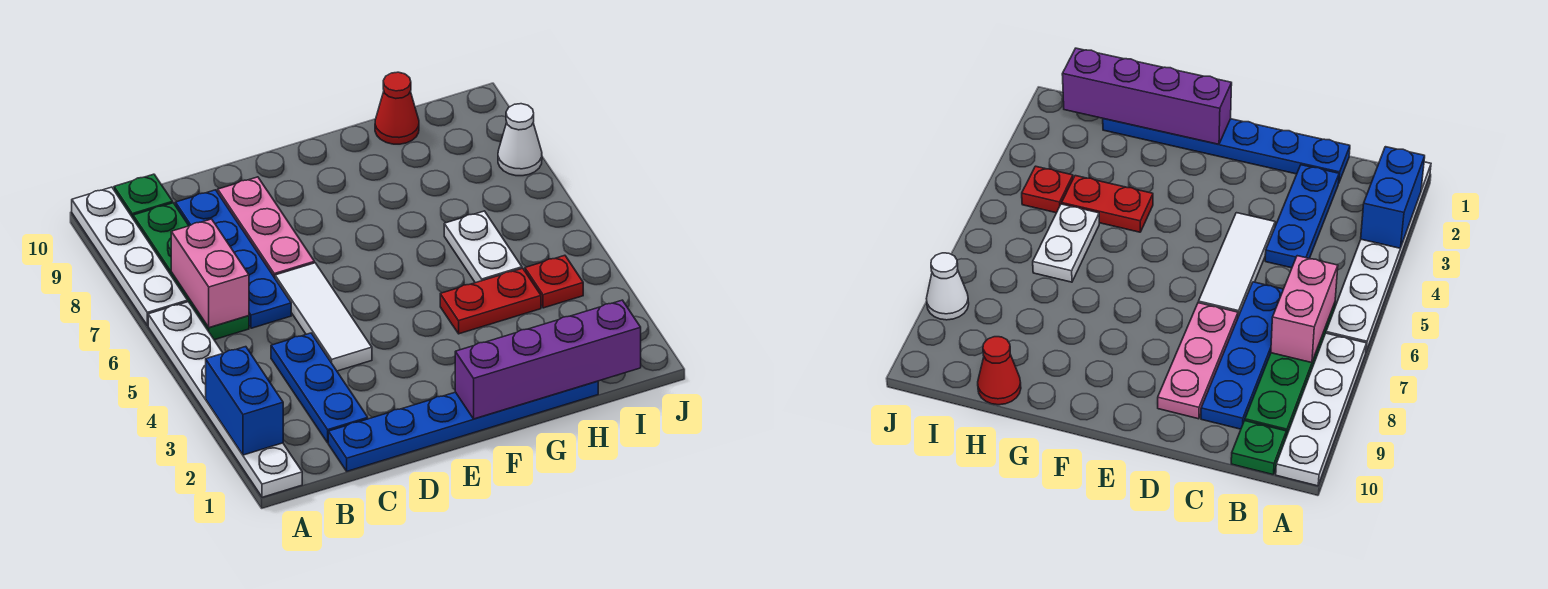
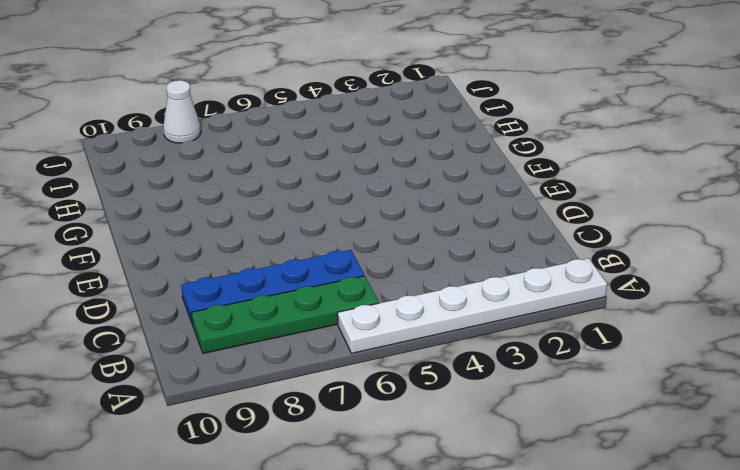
none -> white 1x4 plate [72,187,188,326]
none -> green 1x1 plate [114,174,173,218]
none -> blue 1x6 plate [328,381,598,471]

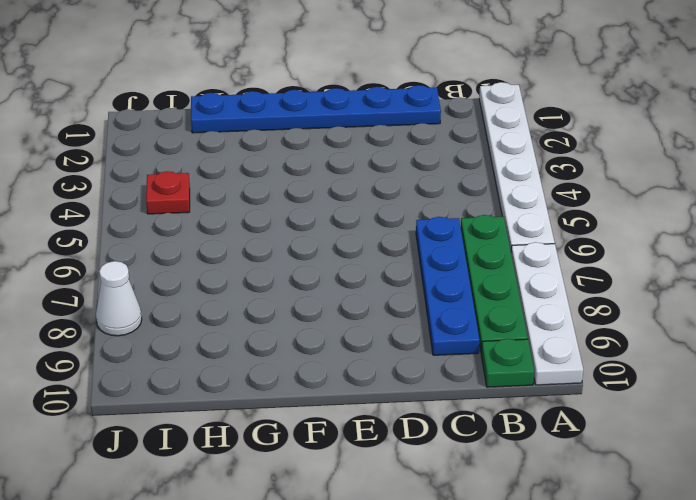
none -> blue 1x3 plate [271,333,368,443]
none -> white 1x3 tile [275,263,372,371]
none -> pink 1x3 plate [218,177,315,278]

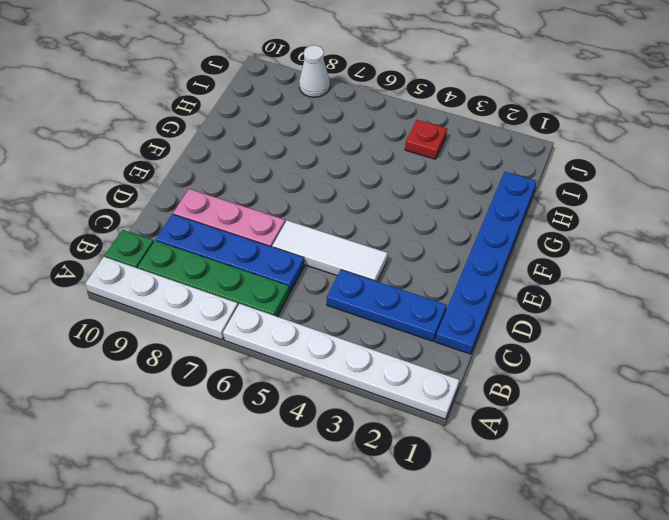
none -> red 1x2 plate [440,268,541,334]
none -> white 1x2 plate [444,211,522,283]
none -> red 1x1 cone [375,72,419,144]

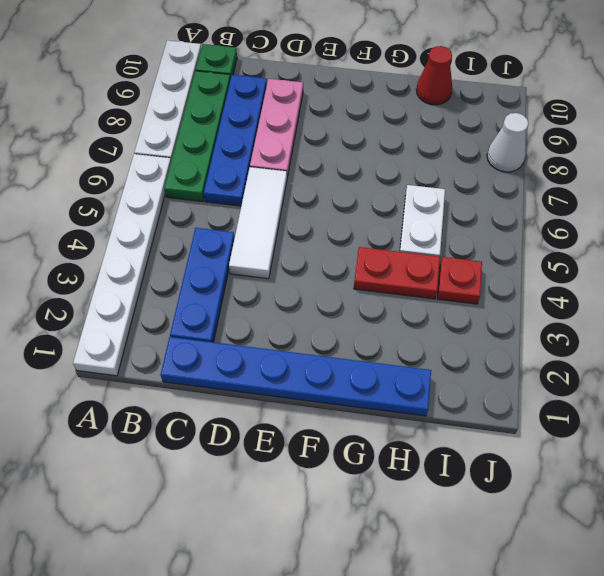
none -> blue 1x2 brick [206,347,283,455]
none -> pink 1x2 brick [171,219,249,328]
none -> purple 1x4 brick [455,300,641,419]

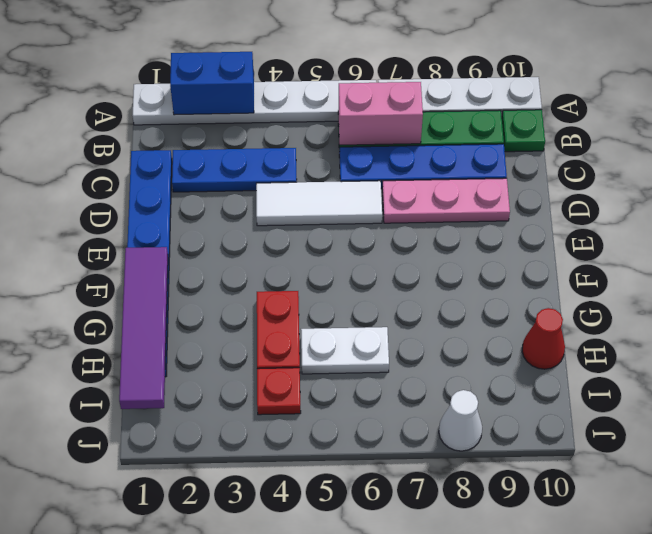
purple 1x4 tile [119,247,168,409] -> purple 1x4 brick [455,300,641,419]

